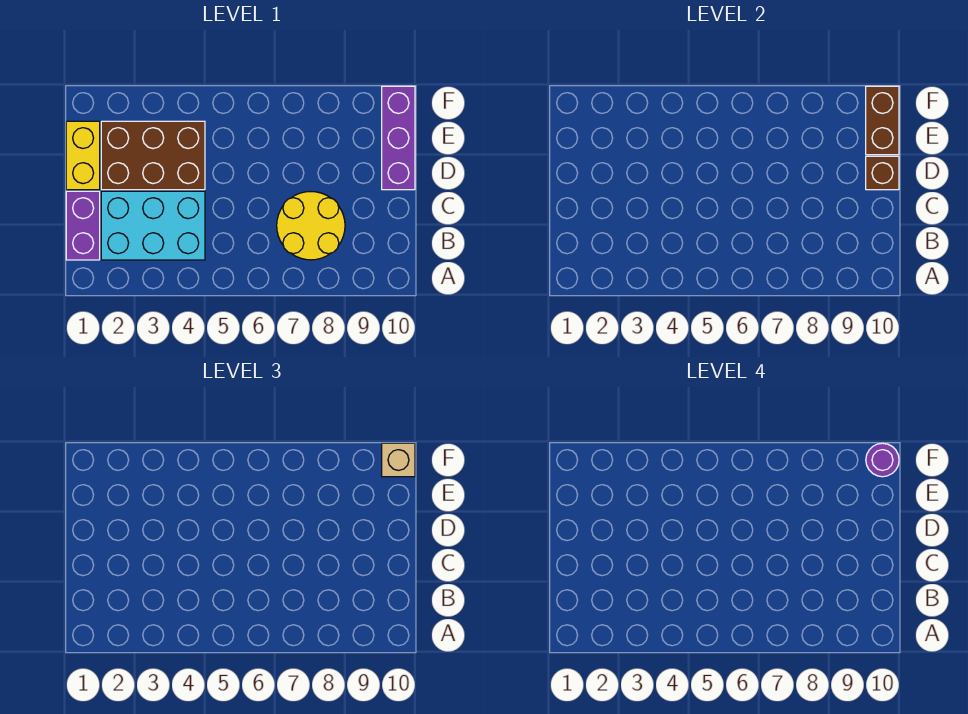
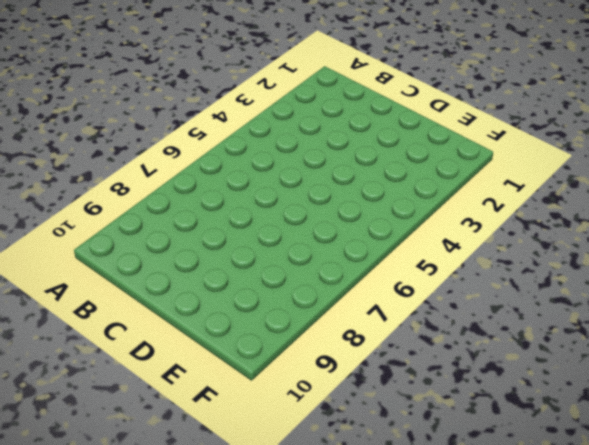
none -> purple 1x2 brick [66,191,100,260]
none -> cyan 2x3 brick [101,191,205,260]

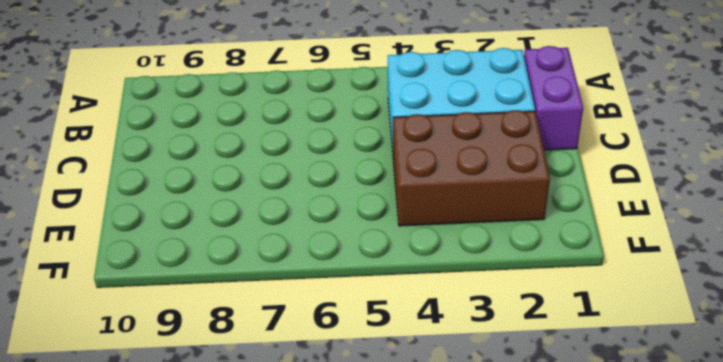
none -> yellow 2x2 round brick [277,192,345,260]
none -> yellow 1x2 brick [66,121,100,190]

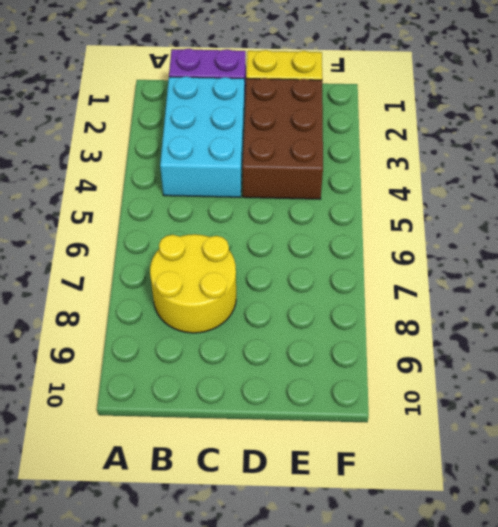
none -> purple 1x3 brick [382,86,415,190]
none -> brown 1x1 brick [866,156,899,190]

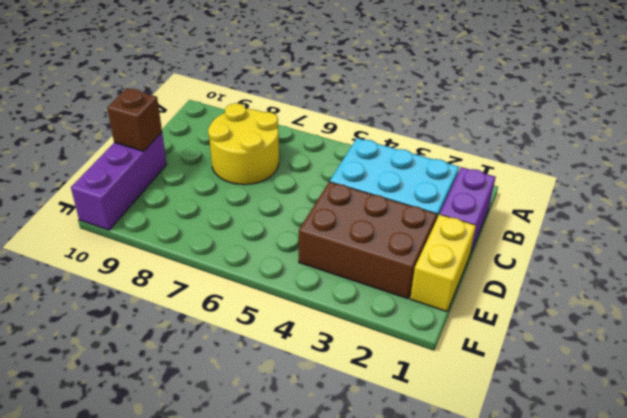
none -> brown 1x2 brick [866,86,899,155]
none -> tan 1x1 brick [382,443,415,477]

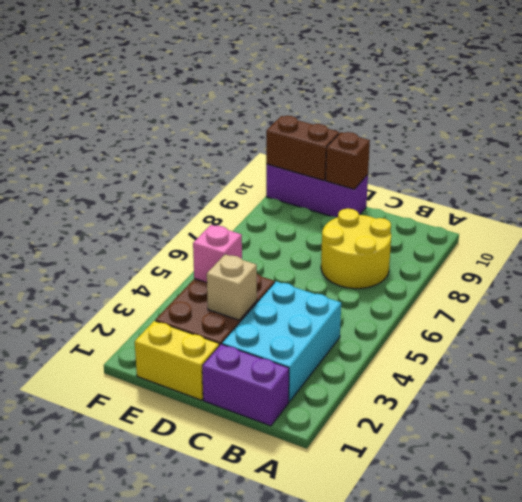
tan 1x1 brick [207,254,257,320] -> tan 1x1 brick moved to [382,443,415,477]
pink 1x1 brick [193,225,242,283] -> none
none -> purple 1x1 round brick [866,443,899,477]

